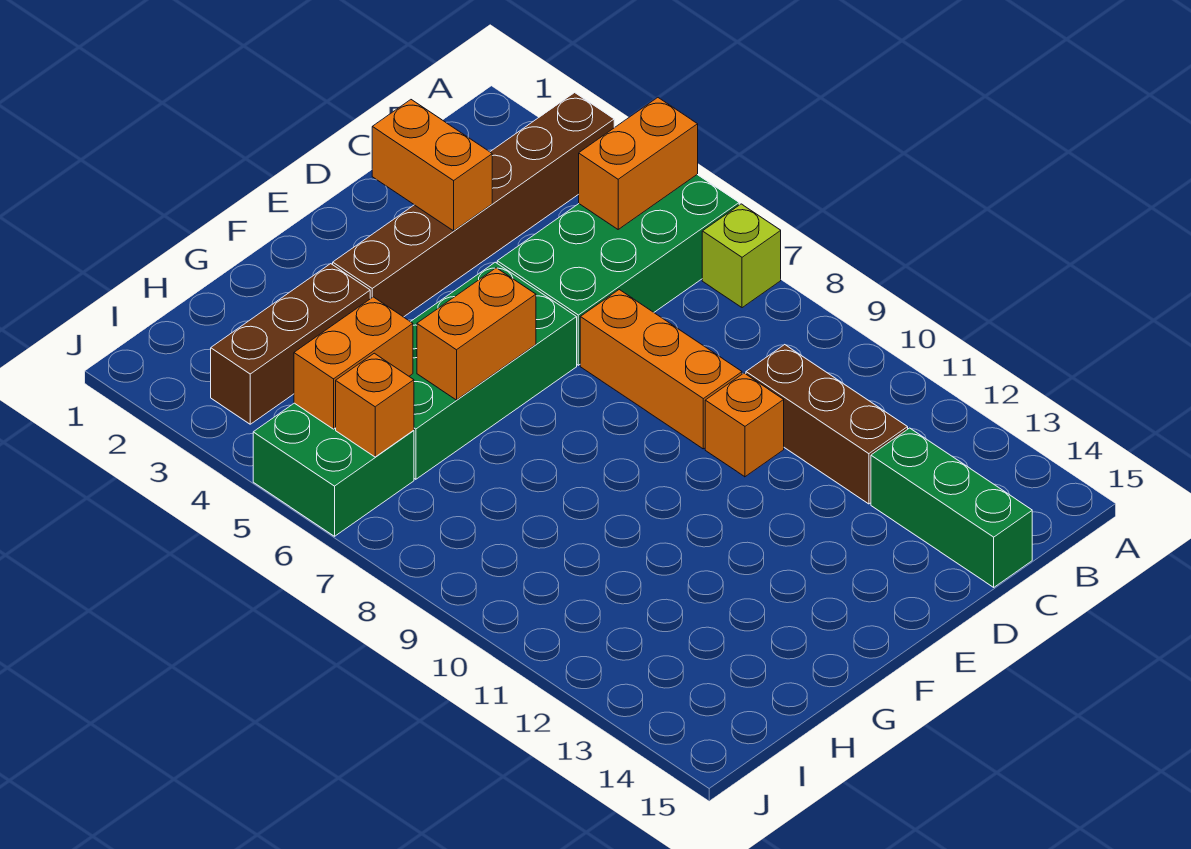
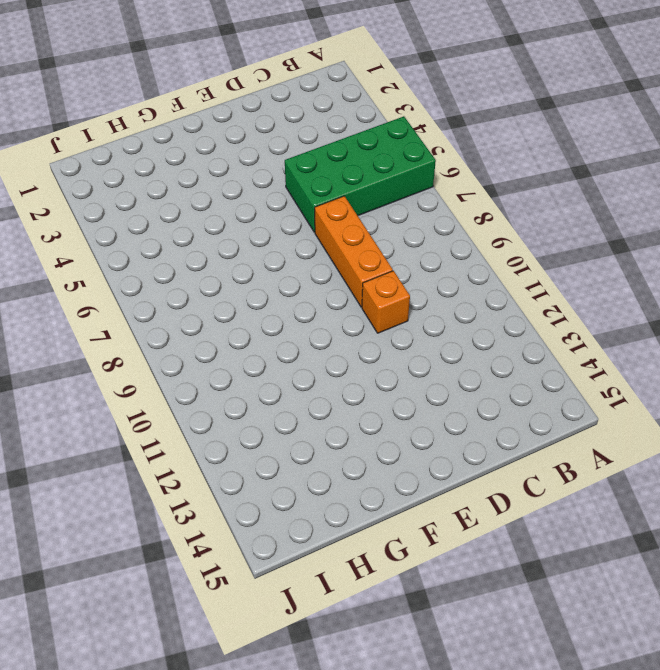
none -> brown 1x6 brick [333,93,614,317]
none -> lime 1x1 brick [702,204,781,308]
none -> brown 1x3 brick [746,345,908,504]

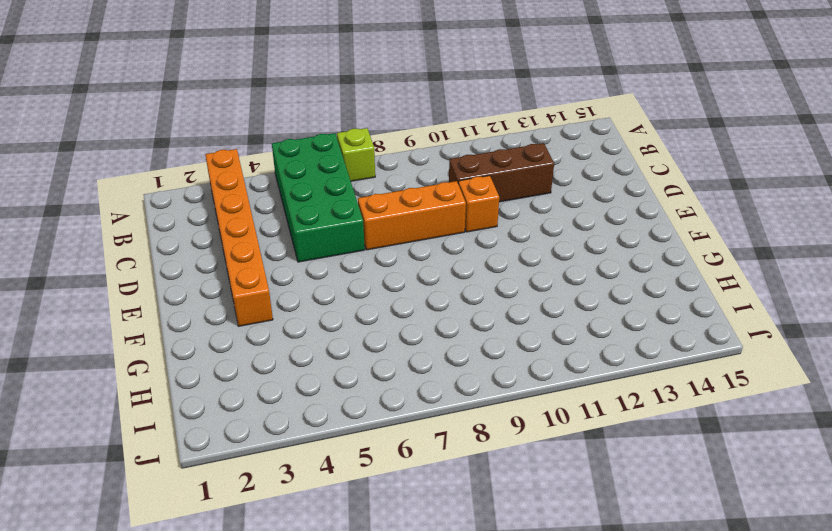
orange 1x6 brick [205,149,273,326] -> brown 1x6 brick [333,93,614,317]
none -> green 1x3 brick [871,428,1032,587]
none -> green 2x4 brick [409,262,577,479]
none -> brown 1x3 brick [211,264,370,424]

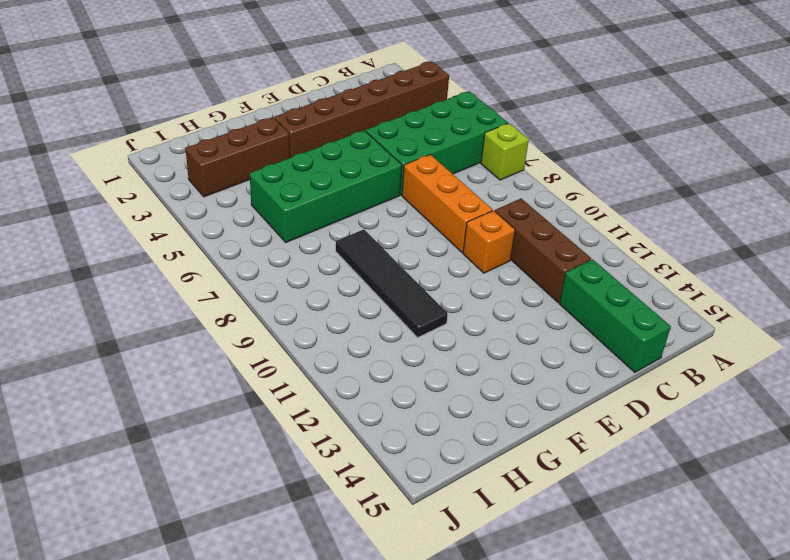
black 1x4 tile [336,229,448,337] -> none
none -> green 2x2 brick [253,403,414,536]
none -> orange 1x2 brick [579,98,698,229]
none -> orange 1x2 brick [372,100,492,231]

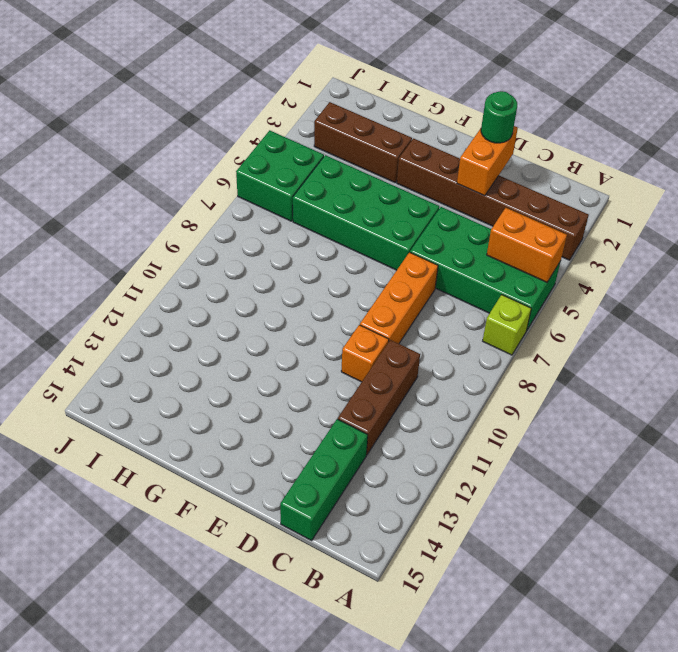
green 1x1 round brick [481,91,517,143] -> none
none -> orange 1x2 brick [417,268,536,400]
none -> orange 1x2 brick [294,297,413,429]
none -> orange 1x1 brick [336,353,414,457]

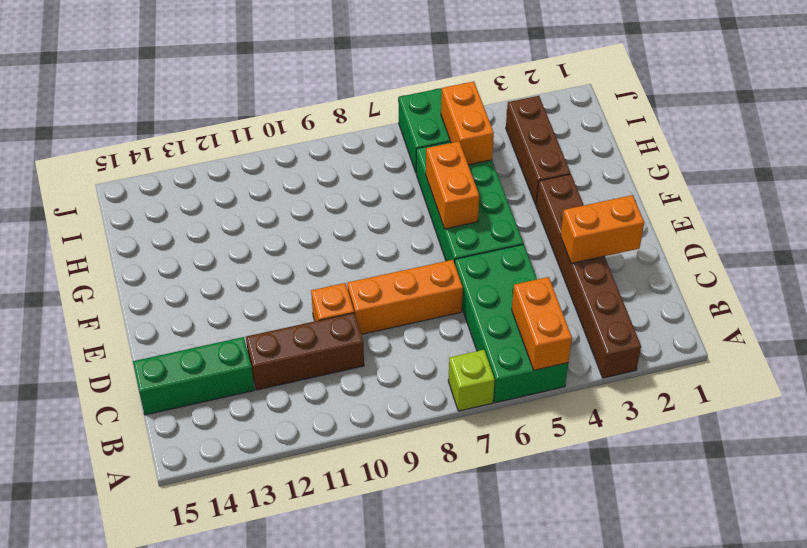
none -> orange 1x1 brick [336,353,414,457]

